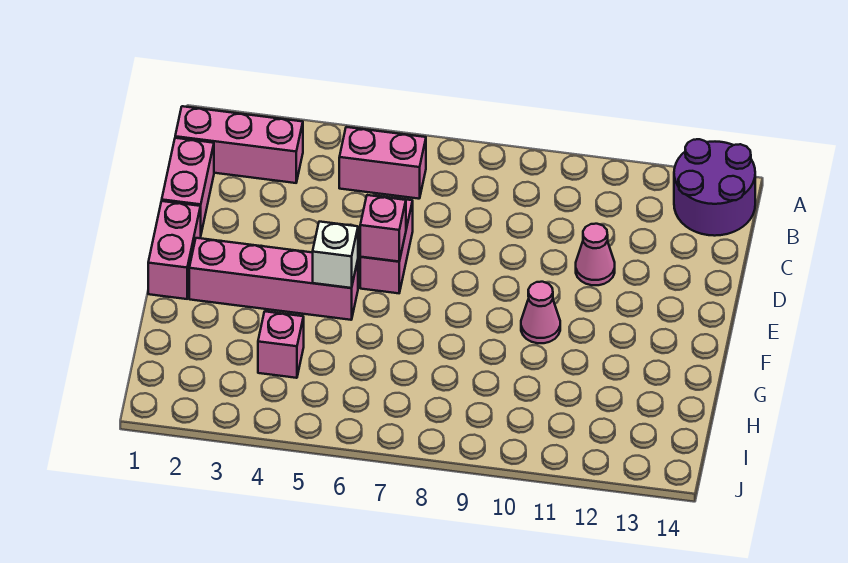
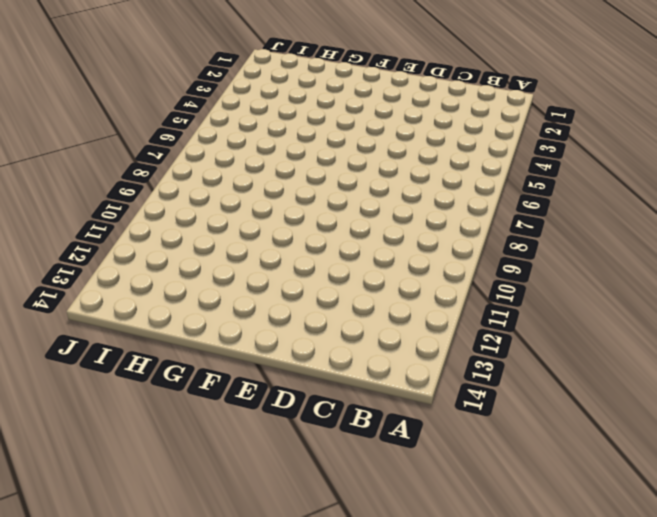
none -> purple 2x2 round brick [674,139,755,236]
none -> pink 1x3 brick [175,106,303,183]
none -> pink 1x2 brick [339,127,426,199]

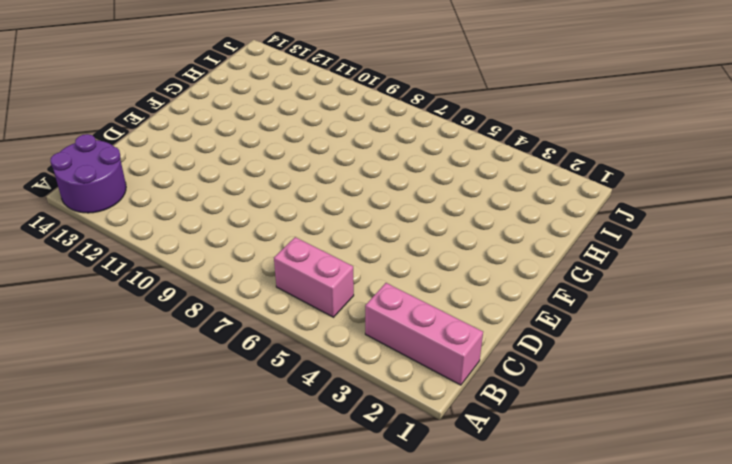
none -> pink 1x2 brick [162,138,214,233]
none -> pink 1x2 brick [360,195,413,293]
none -> pink 1x1 cone [576,224,615,285]

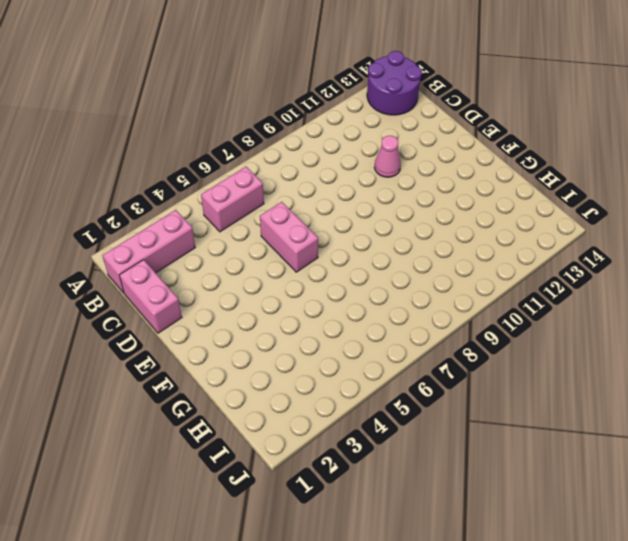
none -> pink 1x2 brick [148,201,201,299]
none -> pink 1x4 brick [189,238,358,320]
none -> pink 1x1 cone [521,282,560,343]

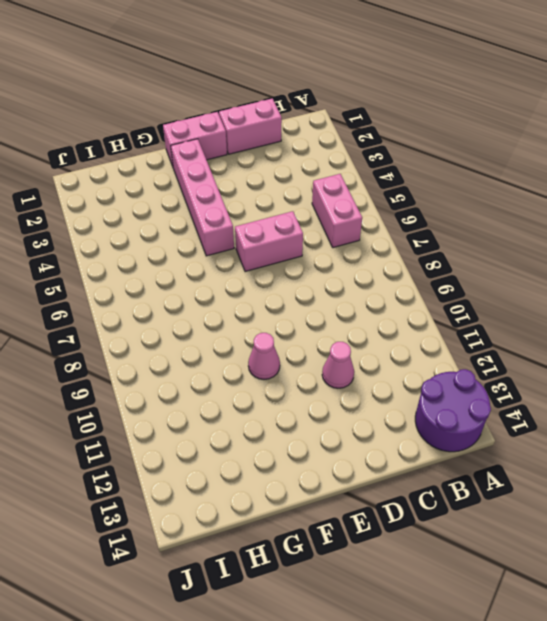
none -> pink 1x3 brick [175,106,303,183]
none -> pink 1x1 brick [258,311,304,378]
none -> pink 1x1 brick [360,195,406,262]

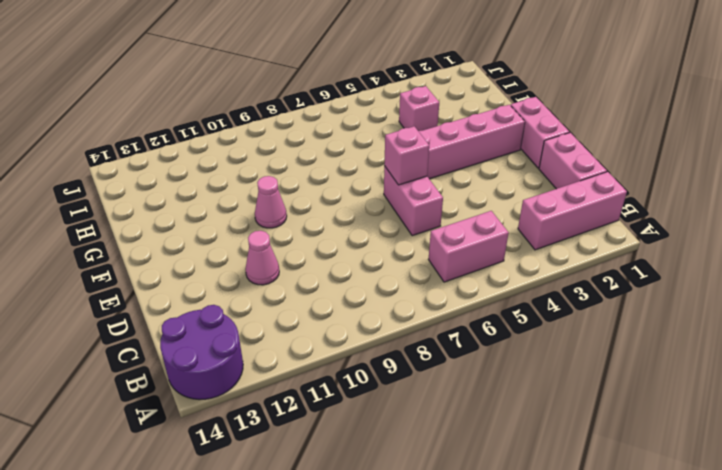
none -> white 1x1 brick [313,222,358,288]

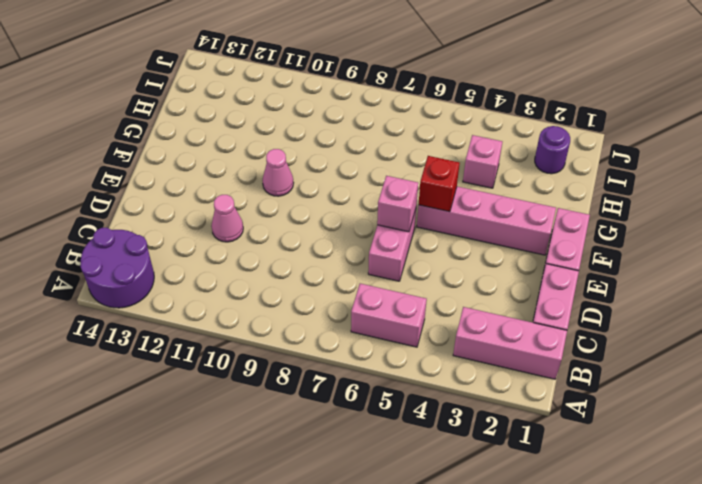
red 1x1 brick [419,156,460,212] -> white 1x1 brick [313,222,358,288]
purple 1x1 round brick [535,126,570,174] -> none

